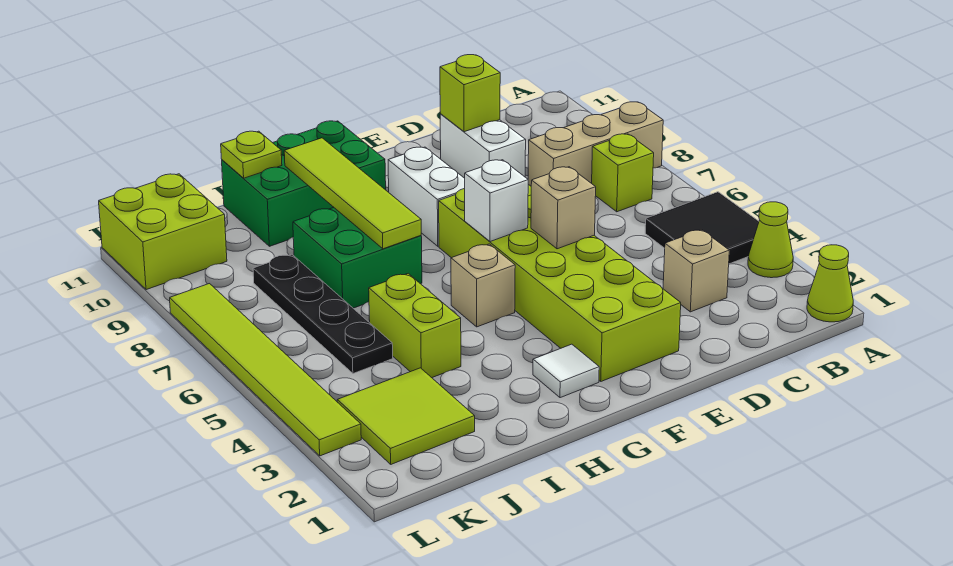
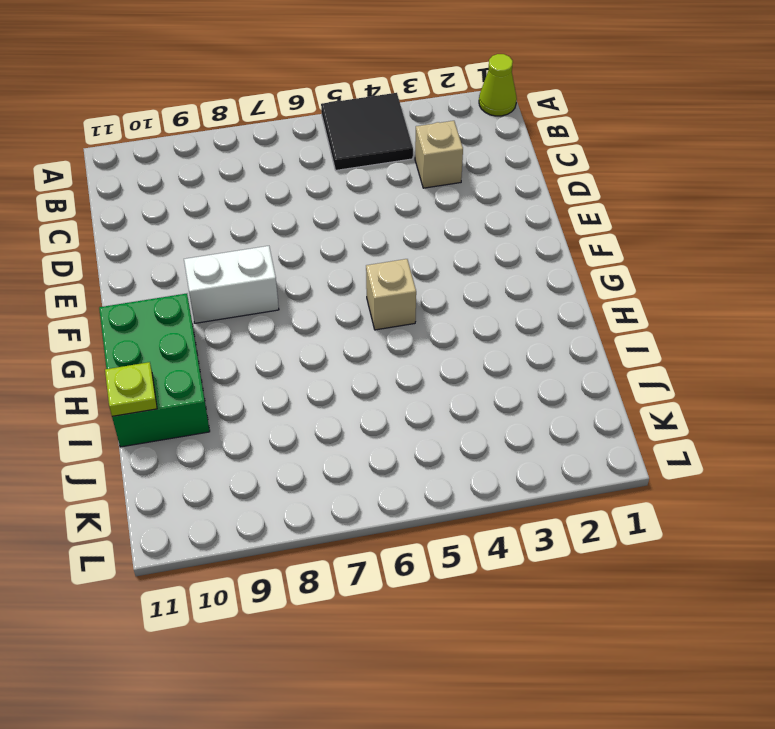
none -> lime 1x1 cone [748,202,793,278]
none -> tan 1x3 brick [528,102,663,186]
none -> lime 1x1 brick [592,134,654,212]

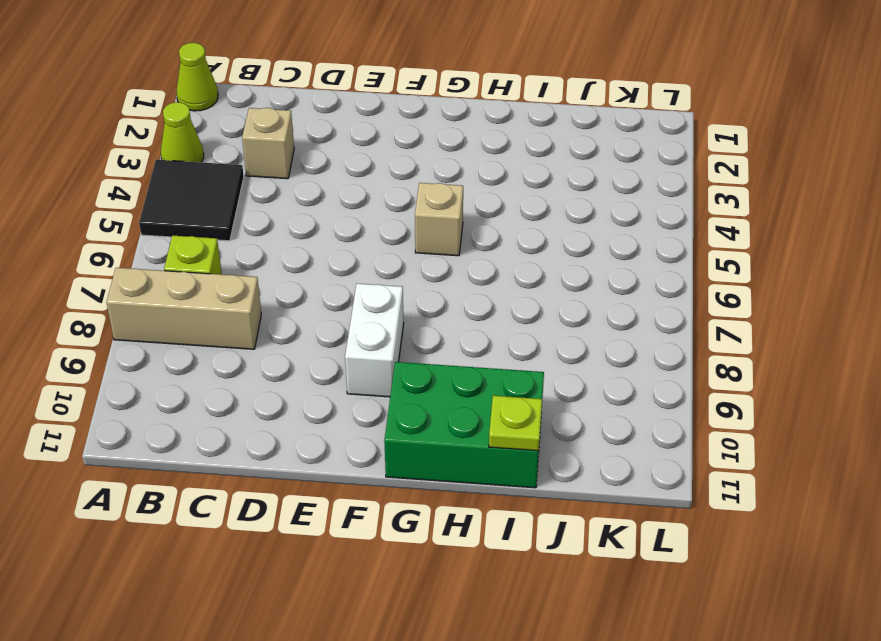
none -> white 1x2 brick [440,114,526,178]
none -> lime 2x6 brick [439,184,681,381]
none -> white 1x1 tile [533,344,599,398]

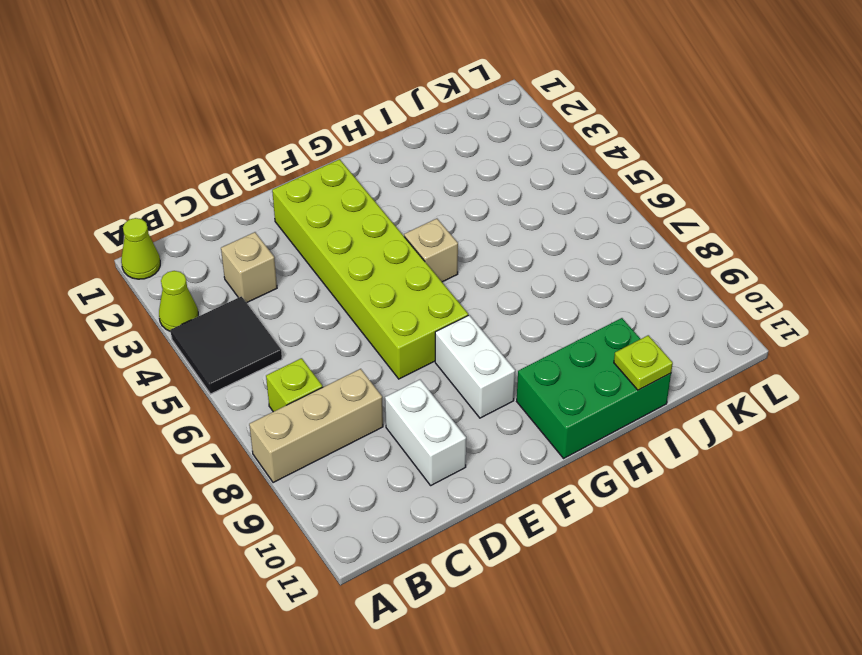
none -> white 1x1 tile [533,344,599,398]
none -> green 2x2 brick [293,208,422,308]
none -> lime 1x2 brick [369,274,461,378]

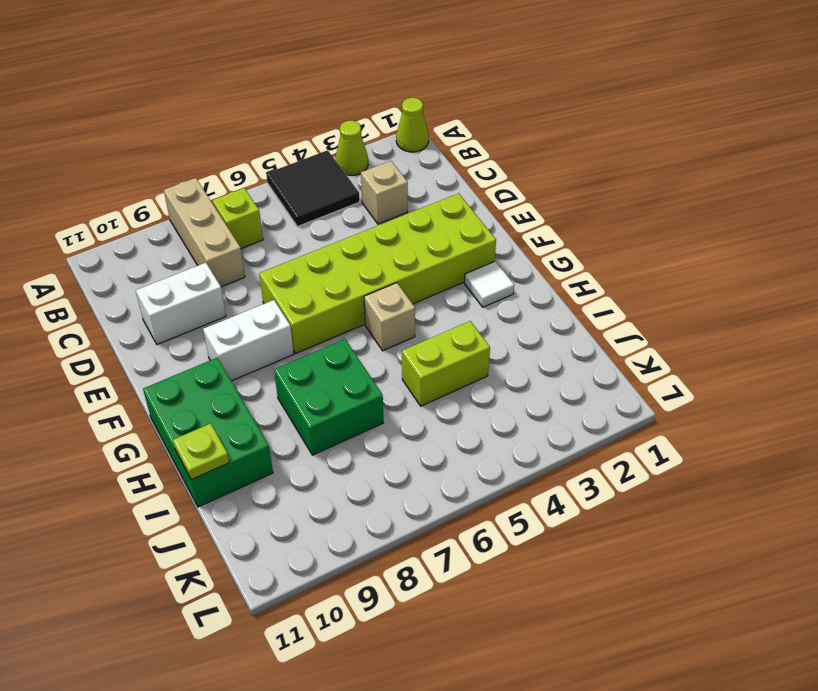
none -> lime 2x2 tile [337,368,475,464]
none -> black 1x4 plate [253,254,393,374]
none -> lime 2x2 brick [99,174,227,290]

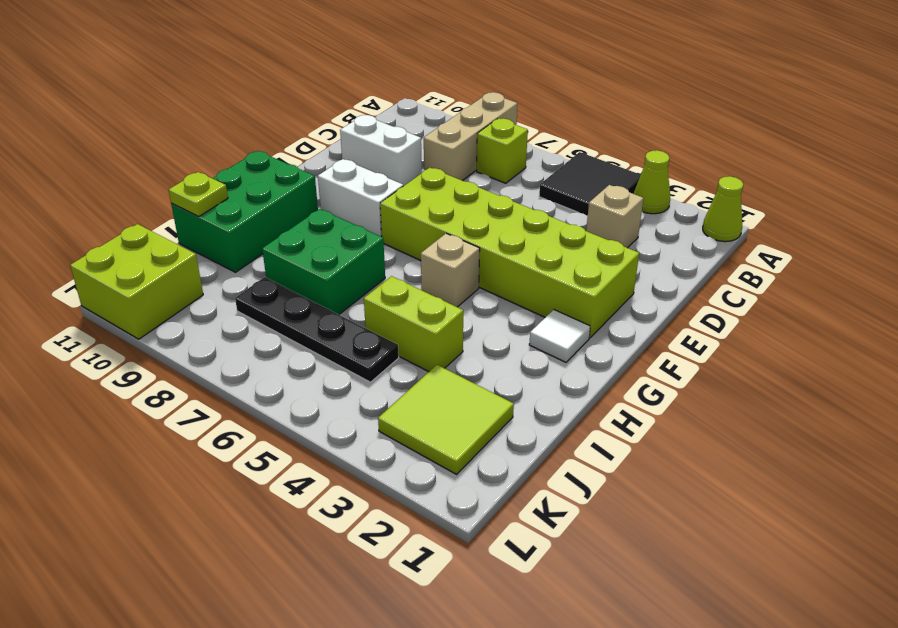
none -> lime 1x6 tile [170,284,361,456]
none -> lime 1x1 brick [440,55,500,132]
none -> tan 1x1 brick [531,167,596,249]

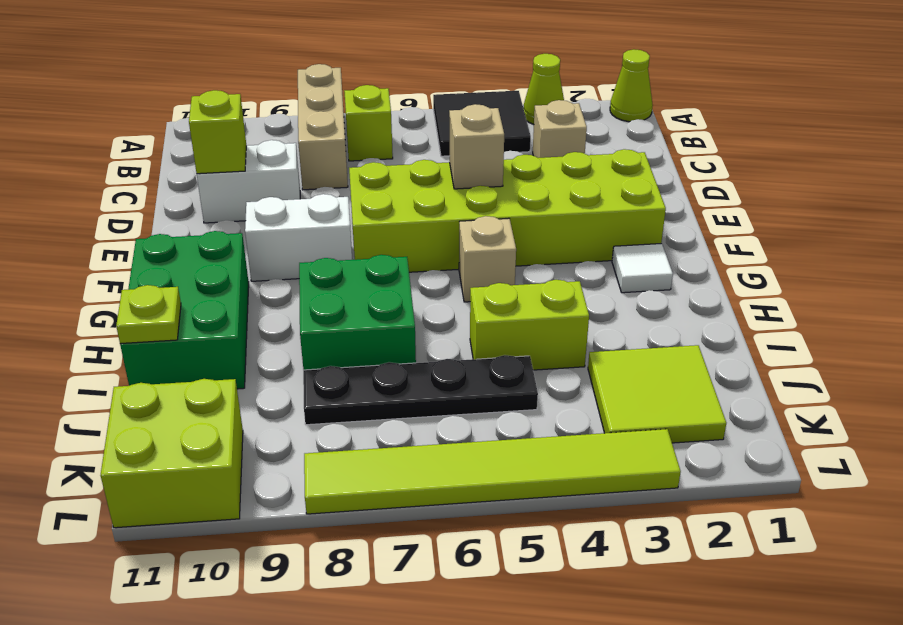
none -> white 1x1 brick [465,160,528,242]
none -> lime 1x4 tile [284,138,421,249]

